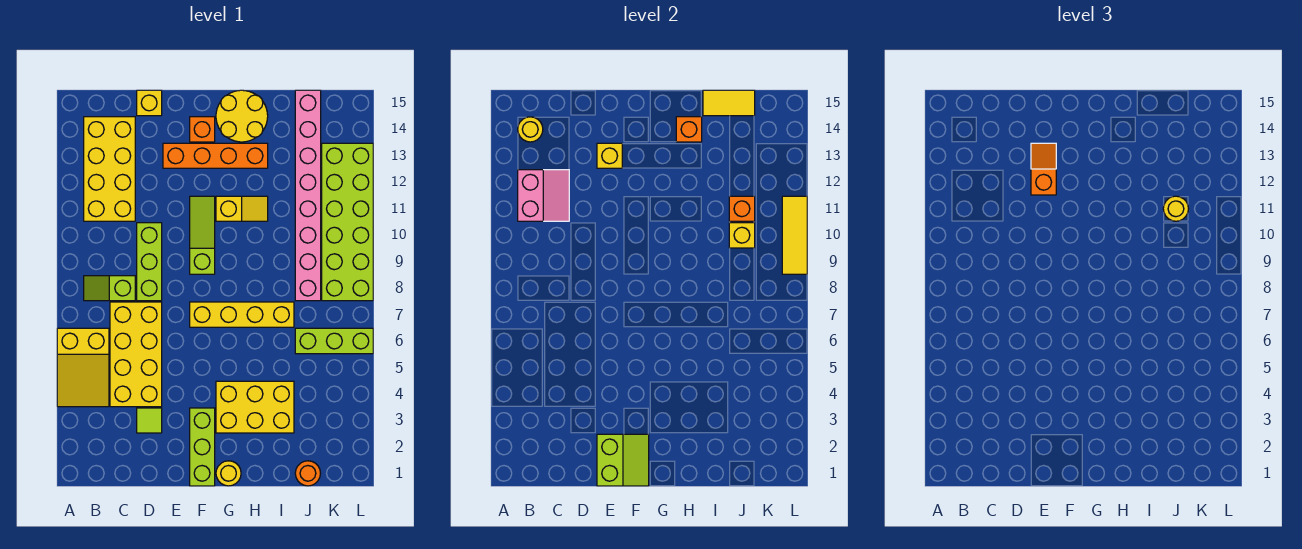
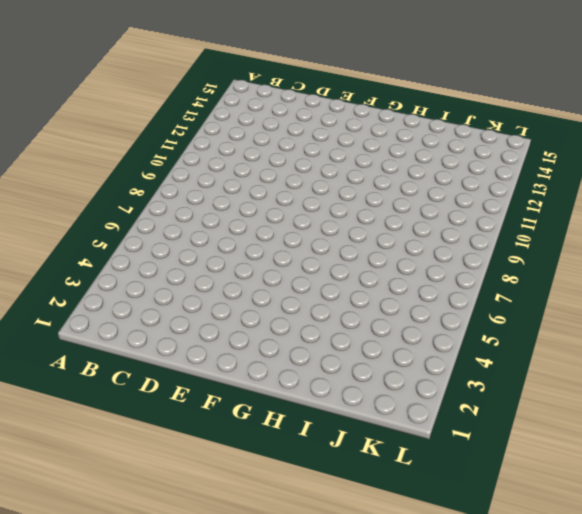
none -> yellow 2x3 slope [57,328,109,407]
none -> lime 1x2 slope [84,276,135,301]
none -> yellow 2x4 brick [84,117,135,221]
none -> yellow 2x4 brick [110,302,162,407]

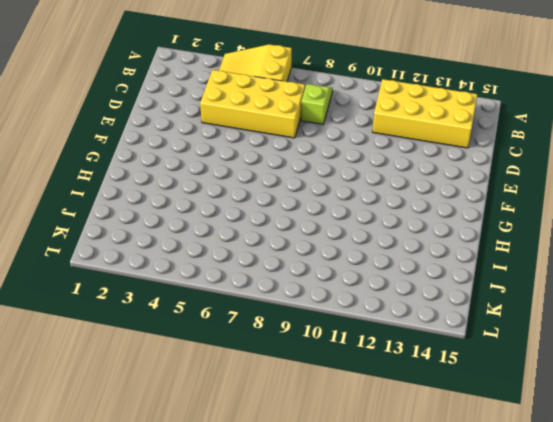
none -> lime 1x1 tile [137,408,162,433]
none -> lime 1x3 brick [137,223,162,301]
none -> yellow 1x1 brick [137,90,162,116]
none -> orange 1x4 brick [163,143,268,168]

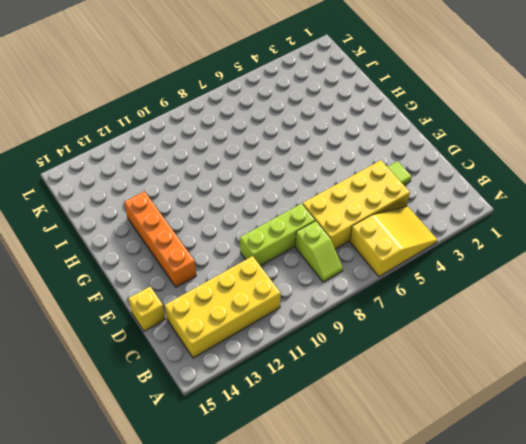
none -> lime 1x3 brick [190,408,215,486]
none -> yellow 1x4 brick [190,302,294,327]
none -> lime 1x3 slope [190,196,215,274]
none -> orange 1x1 brick [190,117,215,142]

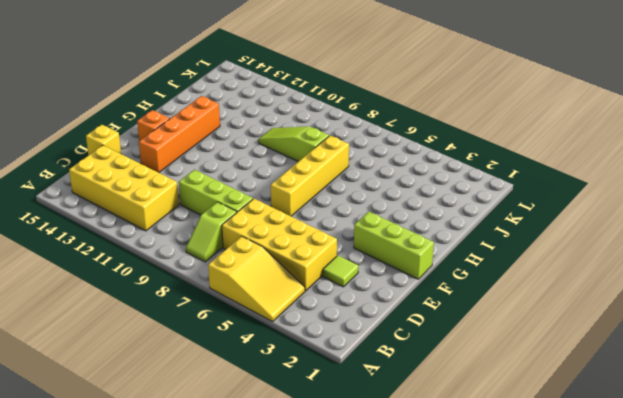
lime 1x3 slope [258,126,329,161] -> lime 1x3 slope moved to [190,196,215,274]
none -> yellow 1x1 round brick [216,461,241,486]
none -> yellow 2x3 brick [216,381,294,433]
none -> yellow 1x2 slope [216,196,268,221]
none -> yellow 2x2 round brick [216,90,268,142]

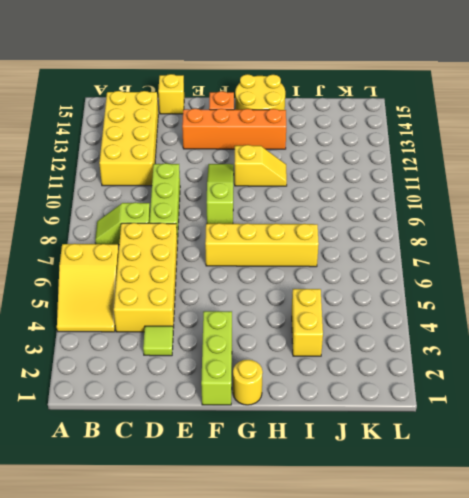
yellow 1x2 brick [292,289,323,356] -> yellow 2x3 brick [216,381,294,433]
none -> orange 1x1 round brick [295,461,320,486]
none -> lime 1x3 brick [295,328,373,354]
none -> pink 1x8 brick [295,90,321,301]
none -> lime 2x6 brick [322,143,373,301]

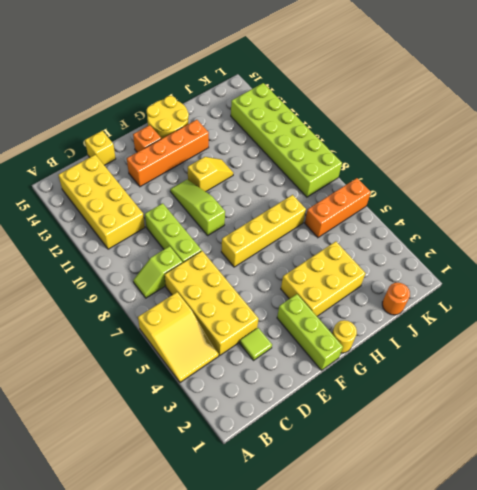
orange 1x3 brick [305,178,371,238] -> lime 1x3 brick [295,328,373,354]
none -> pink 1x8 brick [295,90,321,301]
none -> pink 2x2 slope [518,170,569,221]
none -> yellow 1x1 round brick [518,117,543,142]
none -> lime 2x2 slope [597,434,649,486]

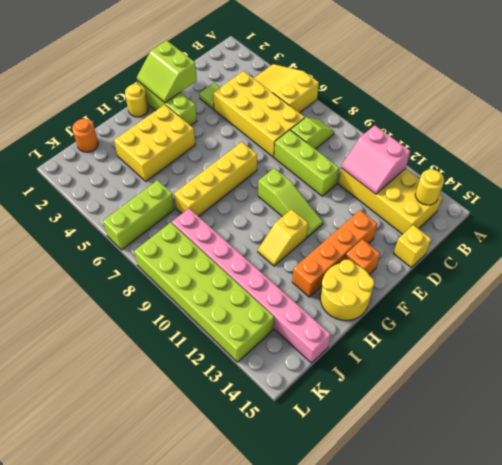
none -> yellow 1x1 brick [597,143,622,168]
none -> orange 1x1 brick [676,117,702,142]
none -> yellow 1x2 tile [703,90,755,116]
none -> yellow 1x1 brick [729,223,755,248]

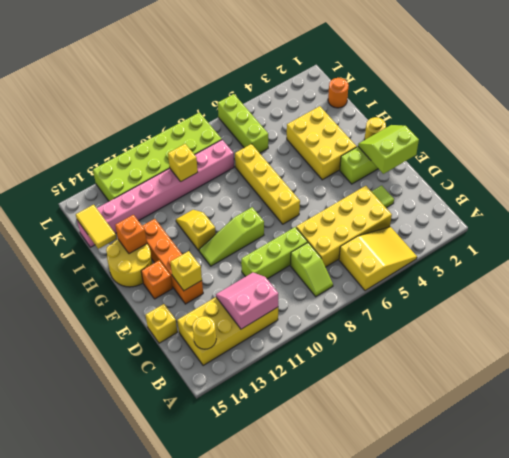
none -> orange 1x1 brick [729,196,755,221]
none -> yellow 1x3 tile [782,196,807,274]
none -> orange 1x2 slope [1031,143,1056,195]
none -> yellow 1x1 round brick [1163,196,1188,221]

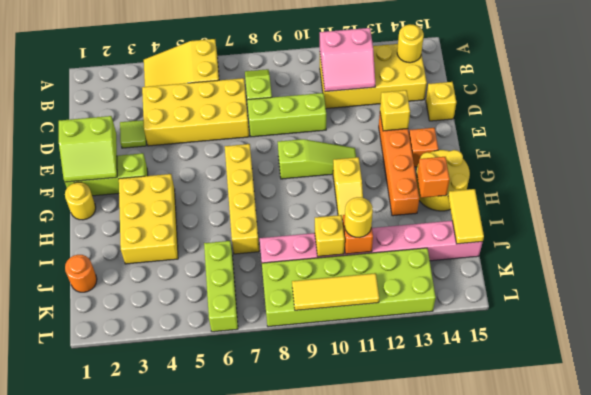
none -> orange 1x2 slope [1031,143,1056,195]

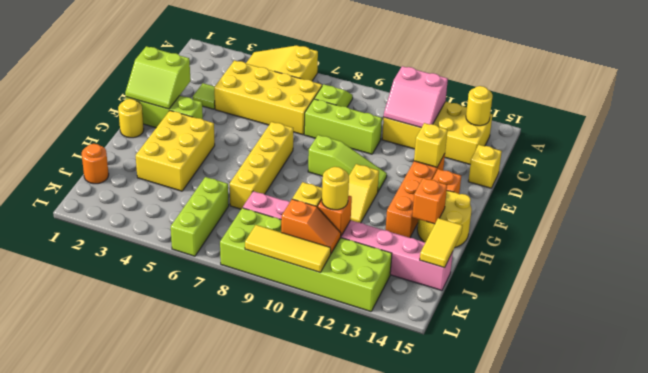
orange 1x2 slope [281,199,341,253] -> orange 1x2 slope moved to [1031,143,1056,195]

